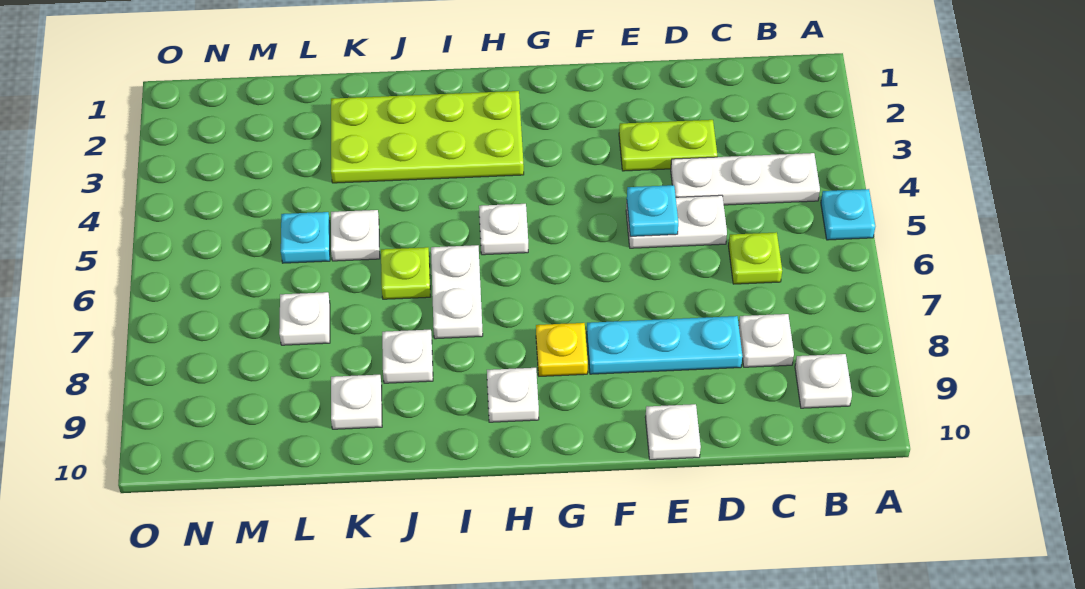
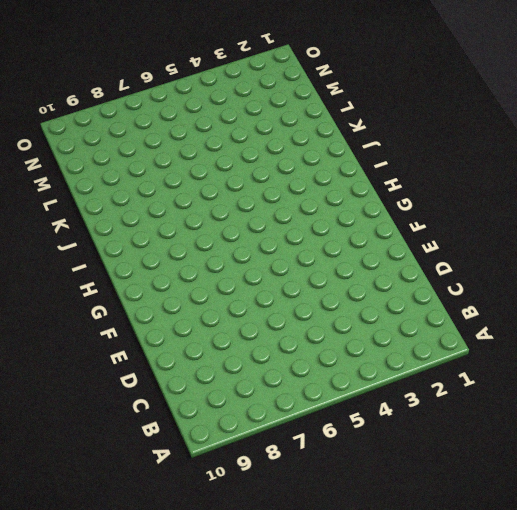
none -> cyan 1x1 plate [821,189,875,240]
none -> white 1x3 plate [671,153,820,205]
none -> white 1x1 plate [795,354,852,408]

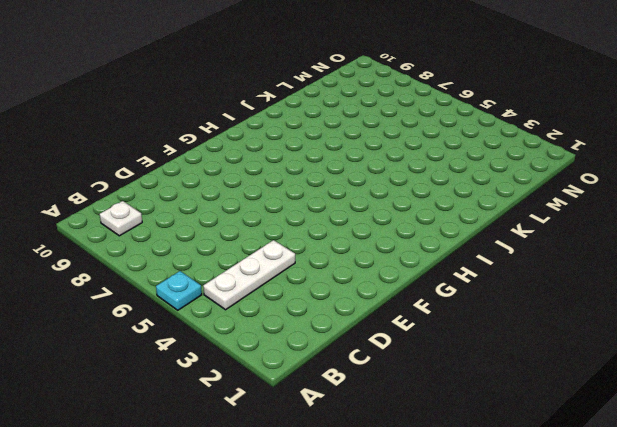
none -> lime 1x1 plate [729,232,782,284]
none -> white 1x1 plate [739,314,794,367]
none -> lime 1x2 plate [619,120,717,171]

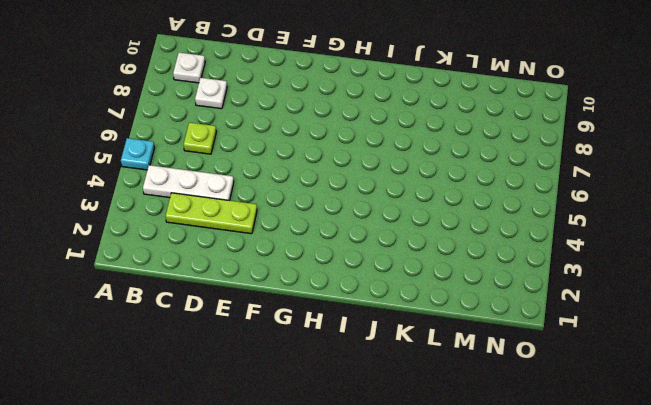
lime 1x3 plate [166,193,257,234] -> lime 1x2 plate [619,120,717,171]
none -> white 1x2 plate [626,195,727,248]
none -> cyan 1x3 plate [587,316,743,374]
none -> white 1x1 plate [645,404,701,460]

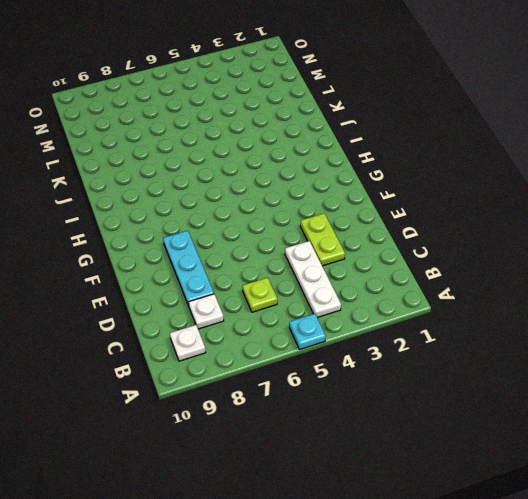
none -> white 1x2 plate [626,195,727,248]
none -> white 1x1 plate [645,404,701,460]
none -> yellow 1x1 plate [536,323,588,376]

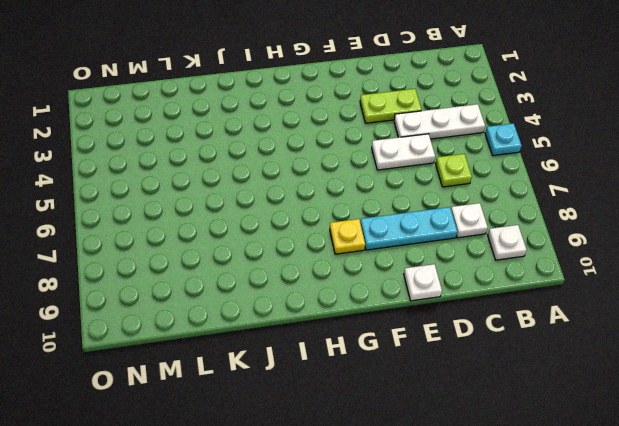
none -> lime 2x4 plate [331,91,524,183]
none -> white 1x1 plate [479,204,528,255]
none -> white 1x1 plate [487,368,539,422]

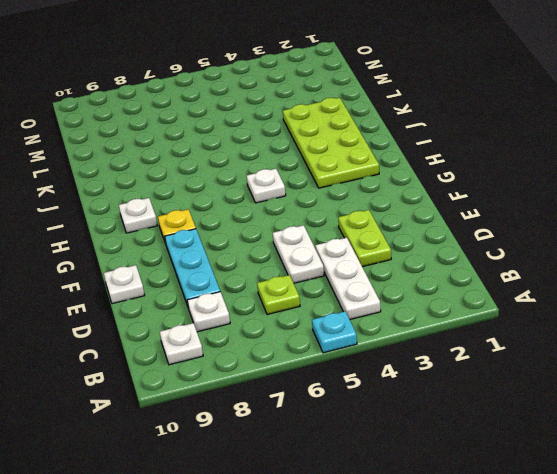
none -> white 1x2 plate [431,245,483,339]
none -> lime 1x1 plate [381,247,430,299]
none -> white 1x1 plate [382,330,433,383]

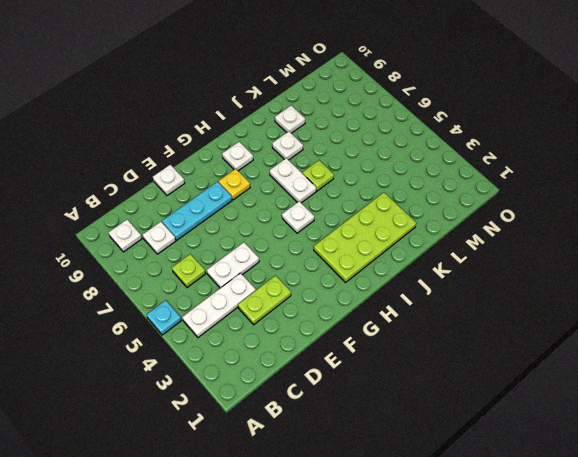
none -> white 1x1 plate [331,210,380,261]
none -> cyan 1x1 plate [281,212,330,263]
none -> white 1x1 plate [279,292,330,345]

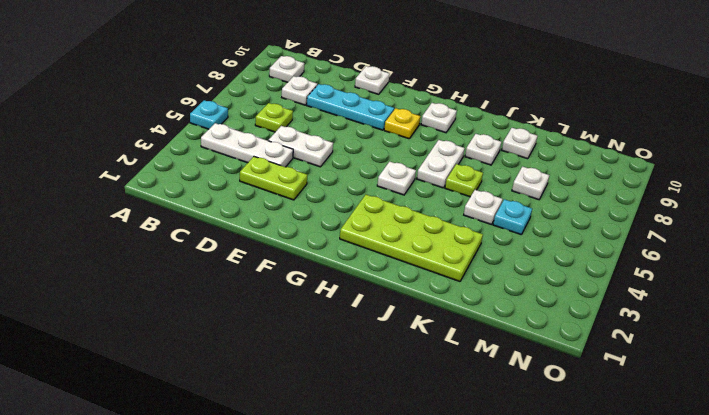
none -> cyan 1x1 plate [627,185,678,236]

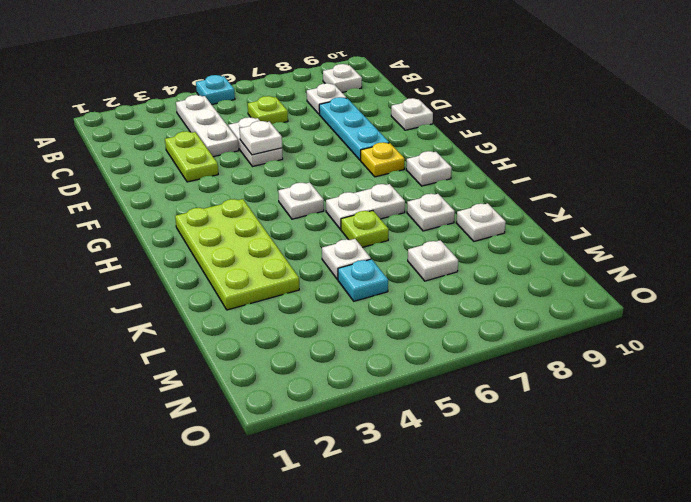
white 1x1 plate [240,121,282,155] -> cyan 1x1 plate [627,185,678,236]

